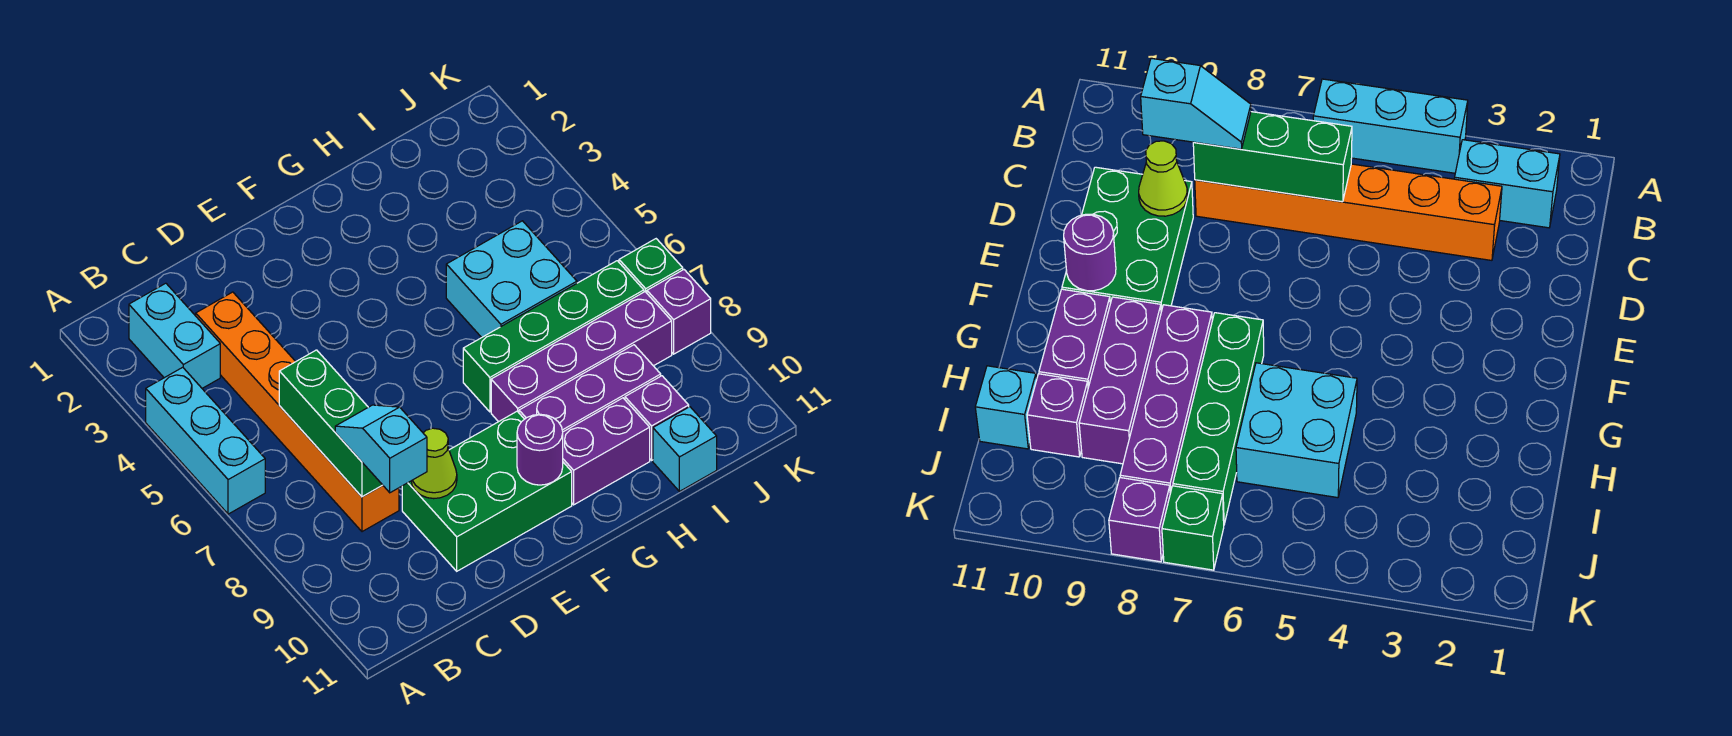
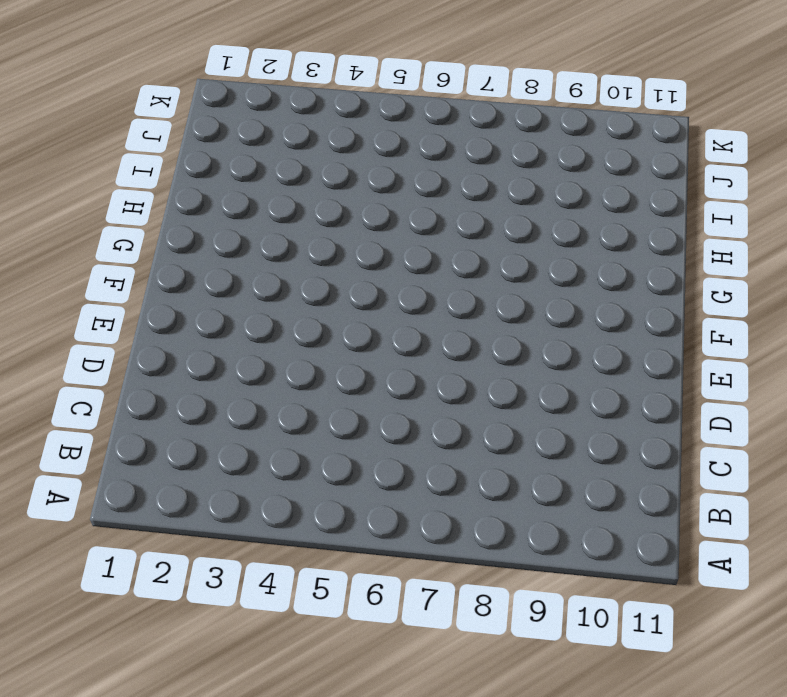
none -> cyan 1x3 brick [146,367,265,514]
none -> cyan 1x2 brick [129,283,220,388]
none -> orange 1x6 brick [196,292,399,532]

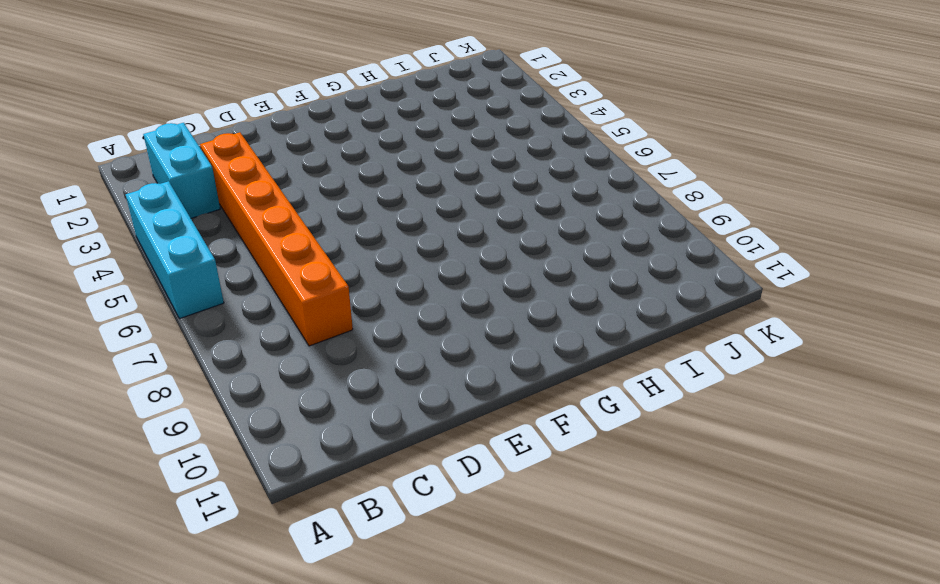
none -> green 2x3 brick [402,411,572,571]
none -> green 1x4 brick [463,261,644,412]
none -> purple 1x4 brick [491,292,672,422]

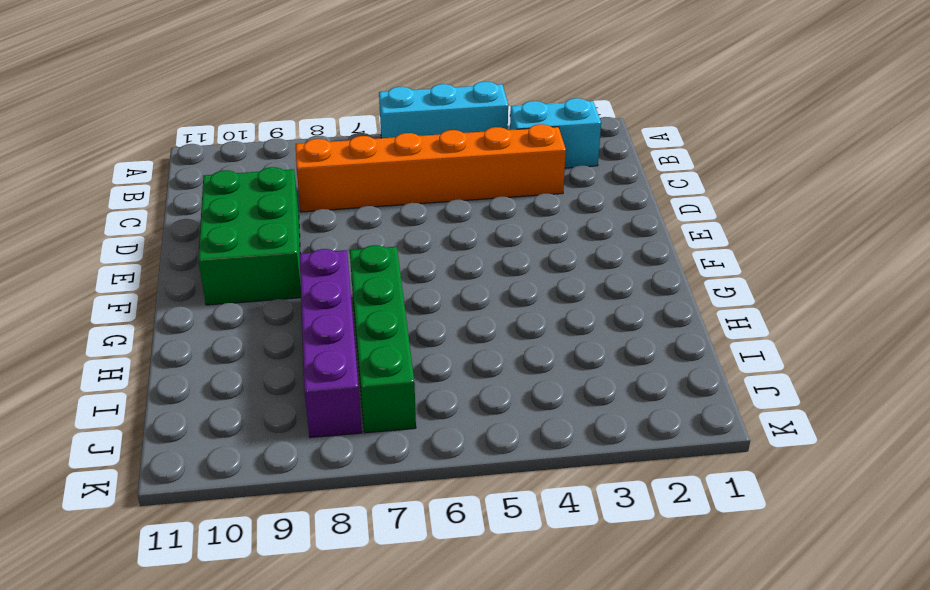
none -> purple 1x3 brick [519,345,661,432]
none -> purple 1x2 brick [563,398,650,505]
none -> cyan 2x2 brick [446,221,577,338]

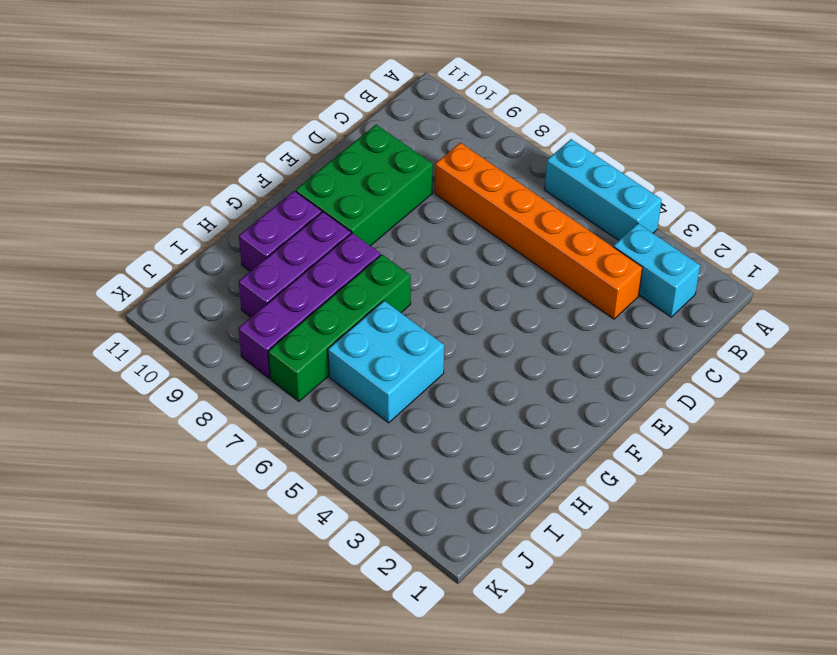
none -> purple 1x1 brick [625,376,689,460]
none -> cyan 1x1 brick [653,407,717,491]
none -> green 1x1 brick [619,239,683,293]

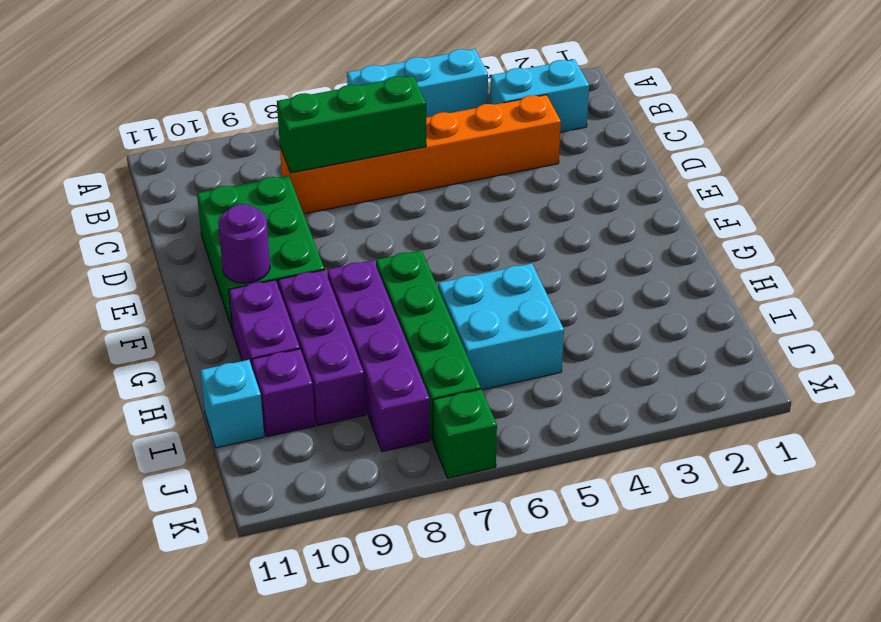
none -> purple 1x1 brick [647,270,711,354]
none -> lime 1x1 cone [411,428,457,499]
none -> cyan 1x2 slope [335,405,427,493]

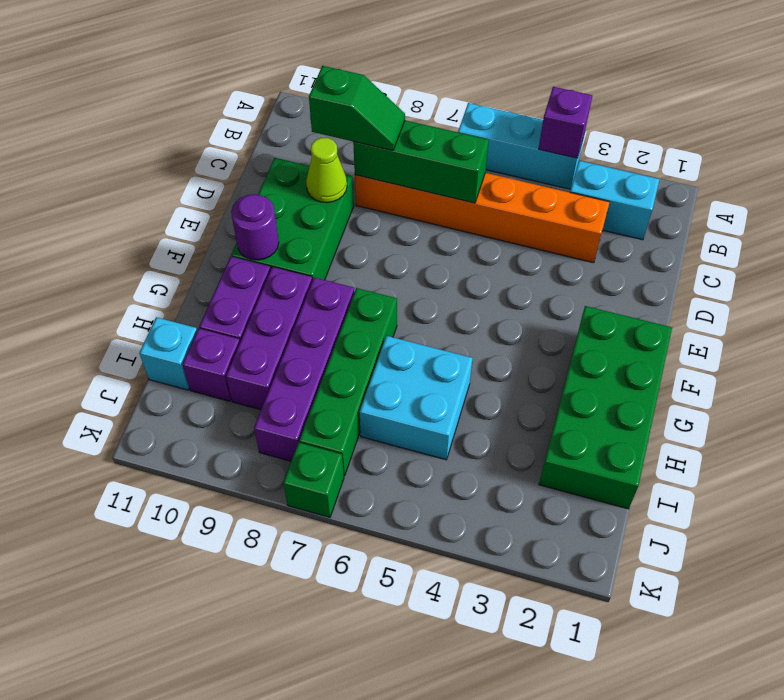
purple 1x1 brick [539,87,592,158] -> purple 1x1 brick moved to [647,270,711,354]
green 1x2 slope [309,66,405,151] -> cyan 1x2 slope [335,405,427,493]
green 2x4 brick [539,306,672,509] -> none

